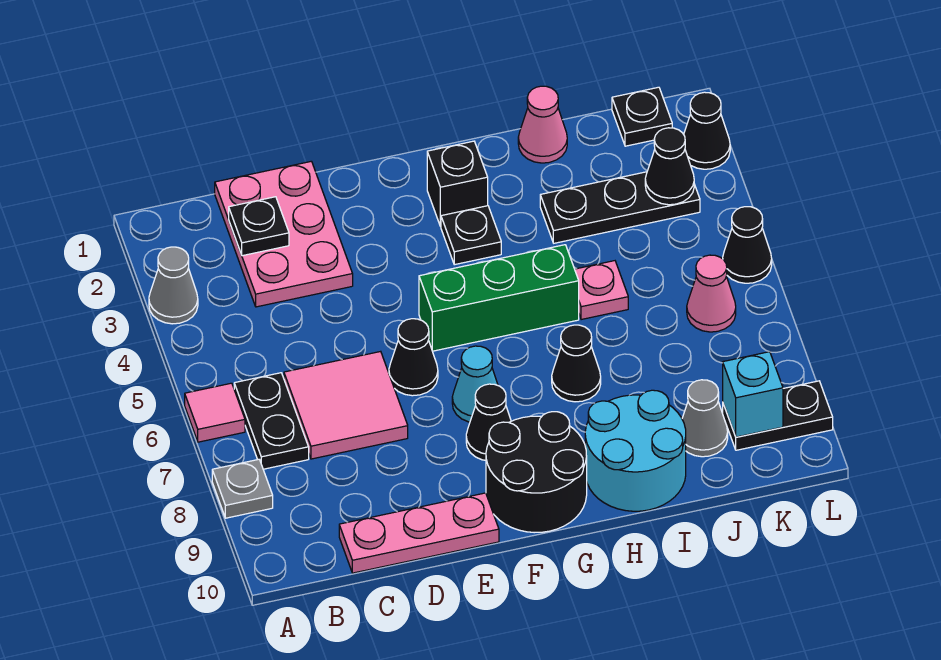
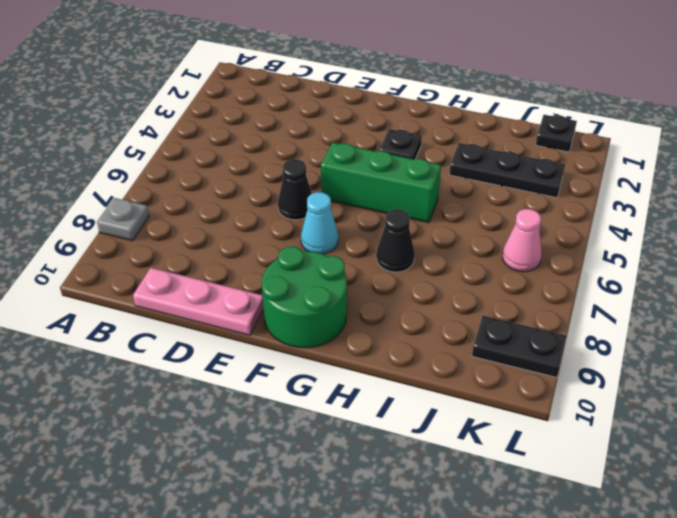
green 2x2 round brick [262,247,347,348] -> black 2x2 round brick [486,412,587,533]
none -> grey 1x1 cone [149,247,198,324]
none -> pink 1x1 tile [185,383,245,442]
none -> black 1x2 plate [234,373,309,469]

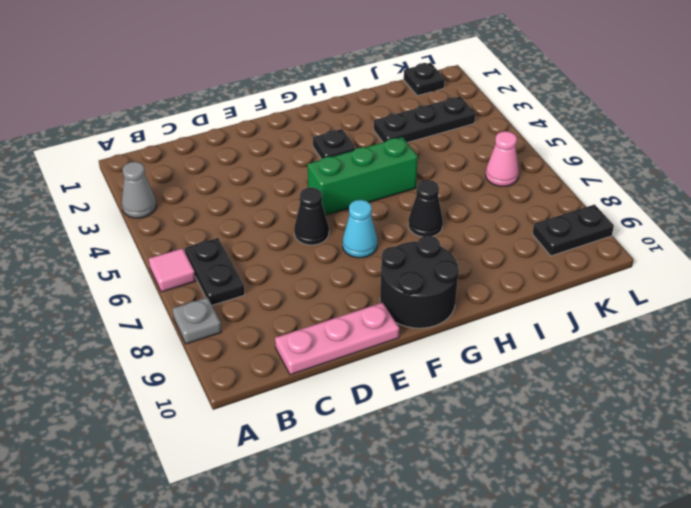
none -> pink 2x3 plate [215,161,353,307]
none -> pink 2x2 tile [284,351,408,459]
none -> black 1x1 cone [466,384,511,460]

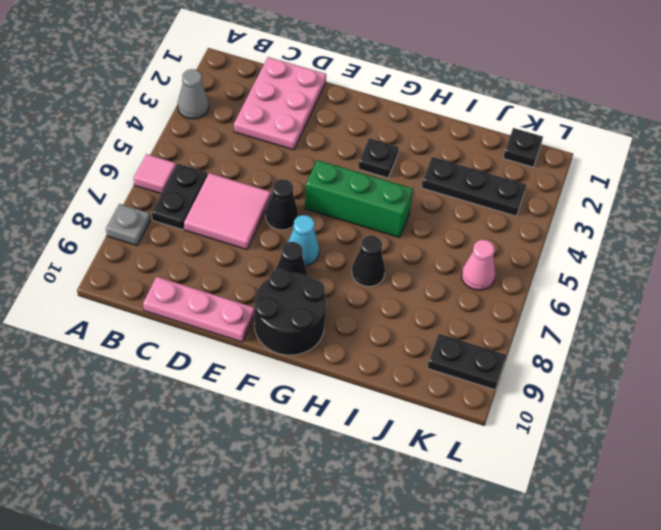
none -> black 1x1 brick [427,141,488,226]
none -> cyan 2x2 round brick [585,390,686,511]
none -> pink 1x1 cone [518,86,567,163]

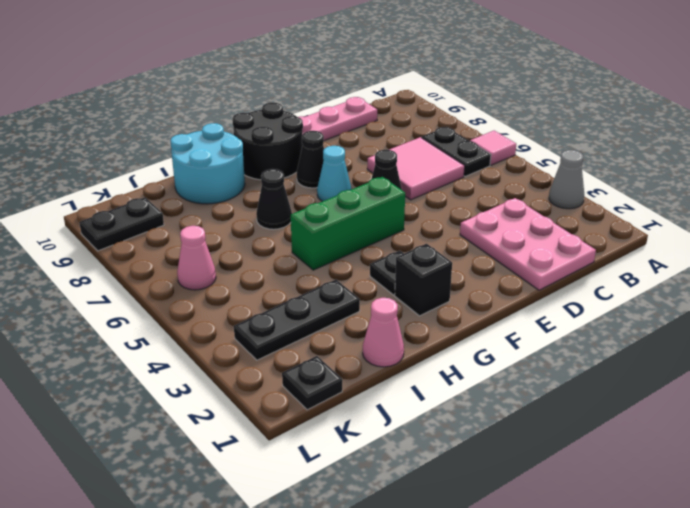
none -> grey 1x1 plate [212,459,273,518]
none -> pink 1x1 plate [575,261,628,320]
none -> grey 1x1 cone [682,380,728,457]

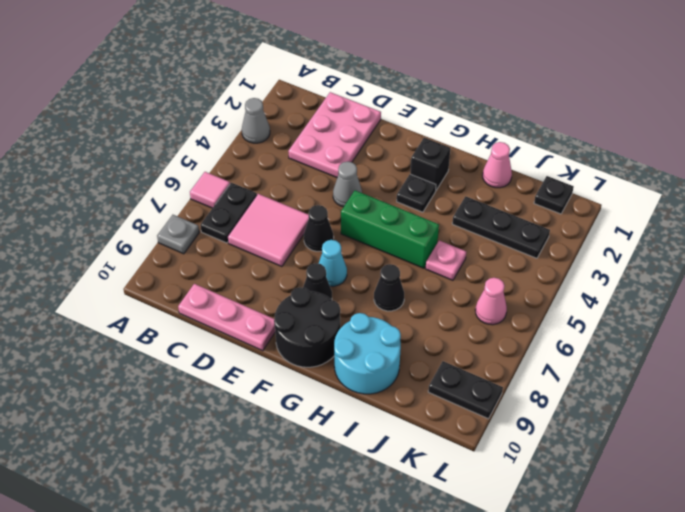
grey 1x1 cone [333,161,362,207] -> grey 1x1 cone moved to [682,380,728,457]
none -> black 1x1 cone [684,92,730,169]
none -> black 1x1 cone [723,207,772,283]
none -> black 1x1 plate [229,197,289,256]

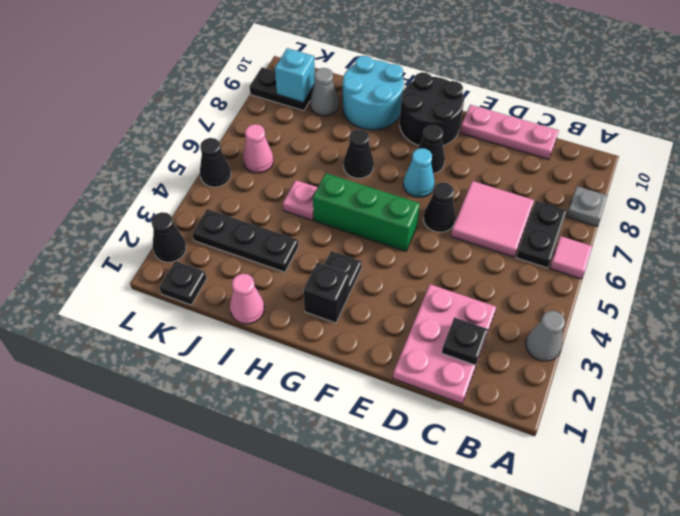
none -> black 1x1 cone [645,128,694,205]

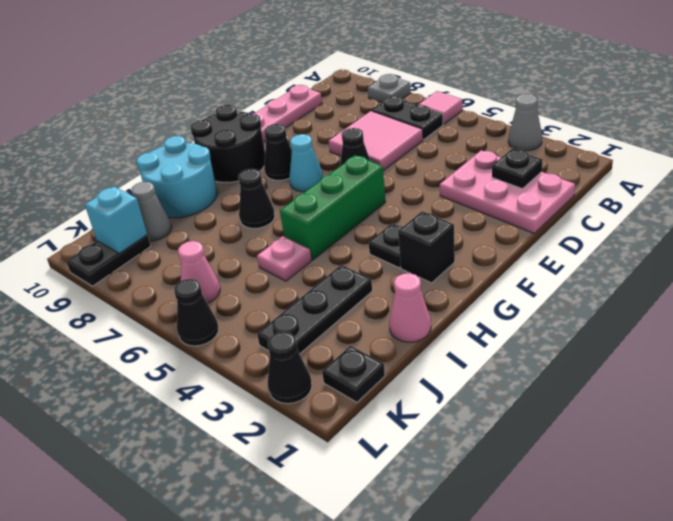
none -> black 1x1 cone [645,128,694,205]

